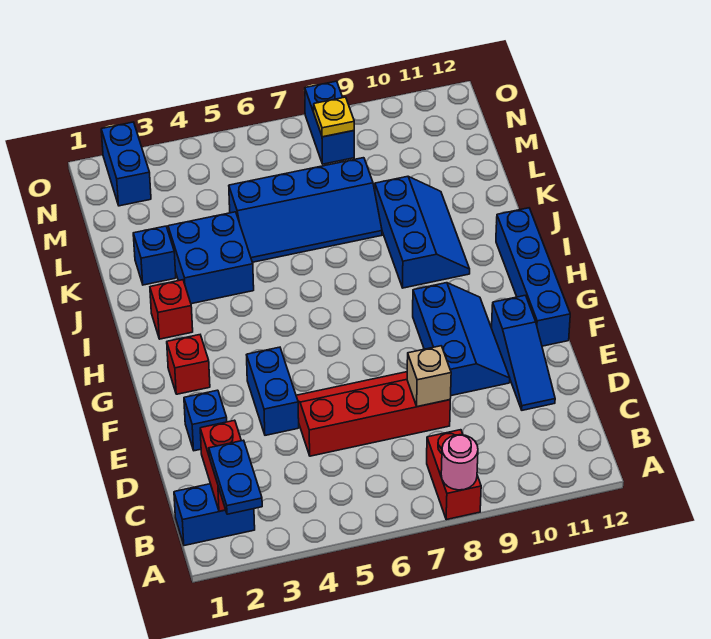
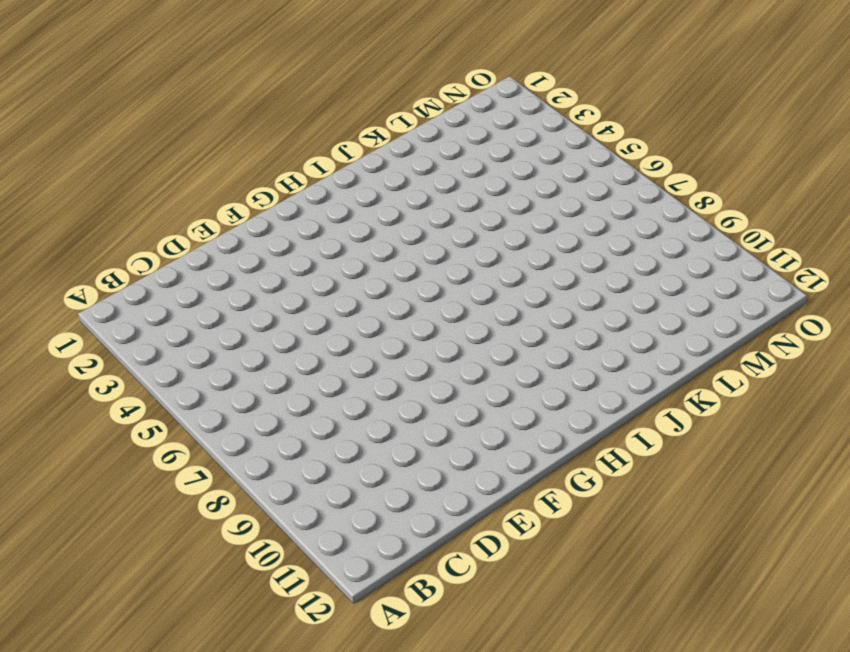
none -> red 1x2 brick [427,430,481,520]
none -> blue 1x2 brick [174,484,255,546]
none -> red 2x4 slope [296,372,450,456]

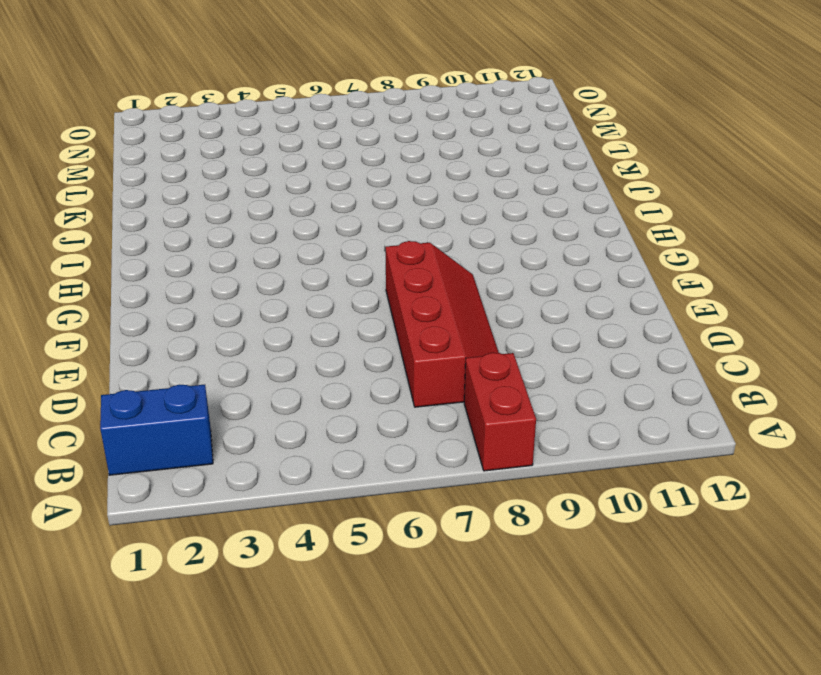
red 2x4 slope [385,241,499,407] -> red 2x4 slope turned to [296,372,450,456]
none -> blue 1x3 slope [492,295,555,410]
none -> blue 1x1 brick [184,390,227,451]
none -> blue 1x2 brick [247,347,299,435]

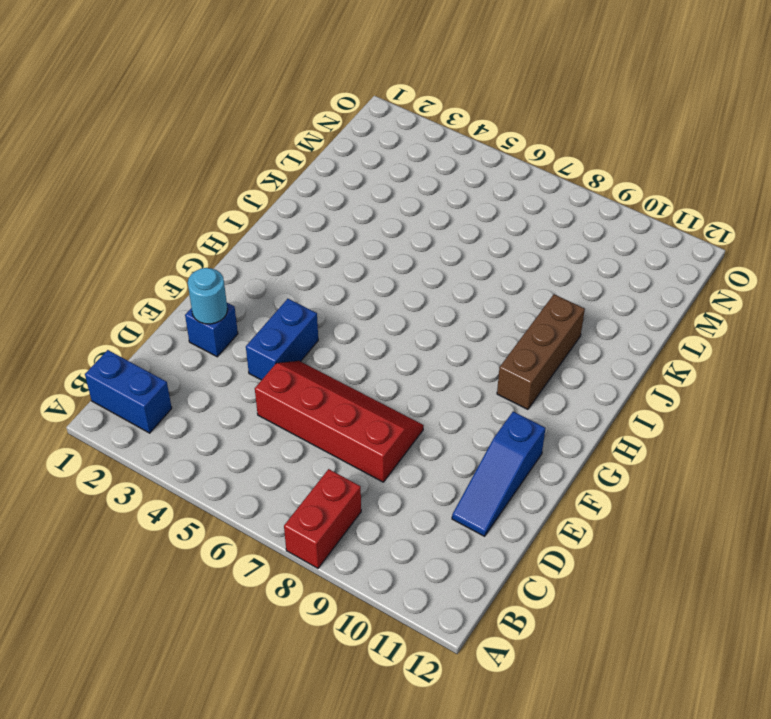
cyan 1x1 round brick [188,268,228,324] -> none
brown 1x3 brick [497,294,585,409] -> blue 2x3 slope [375,176,470,288]
none -> blue 2x3 slope [413,283,510,396]
none -> blue 1x4 brick [496,208,570,346]
none -> red 1x1 brick [167,335,210,394]

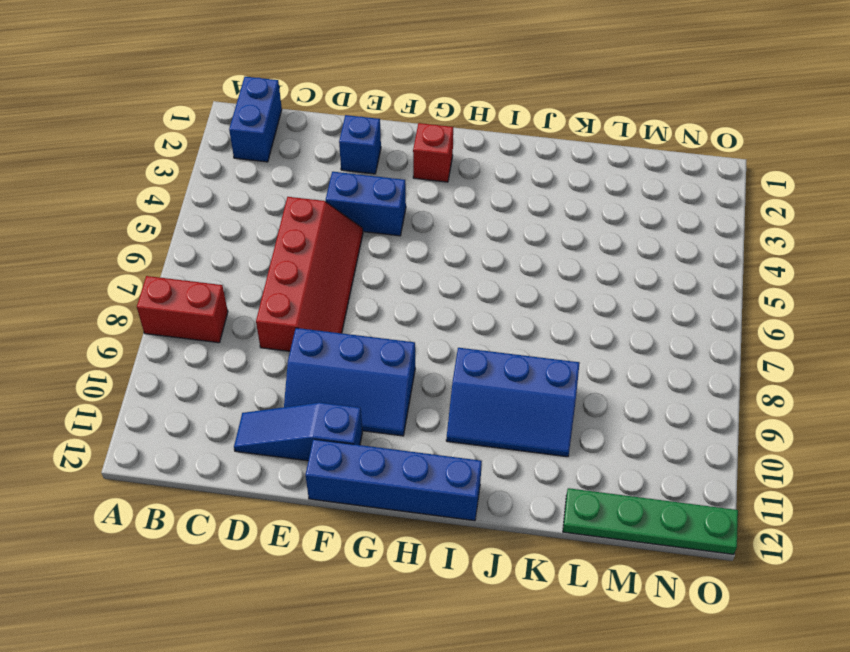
green 1x4 plate [563,488,738,554] -> none
none -> red 1x1 brick [150,280,193,339]
none -> blue 2x2 brick [168,212,254,304]
none -> blue 1x1 brick [133,226,176,285]

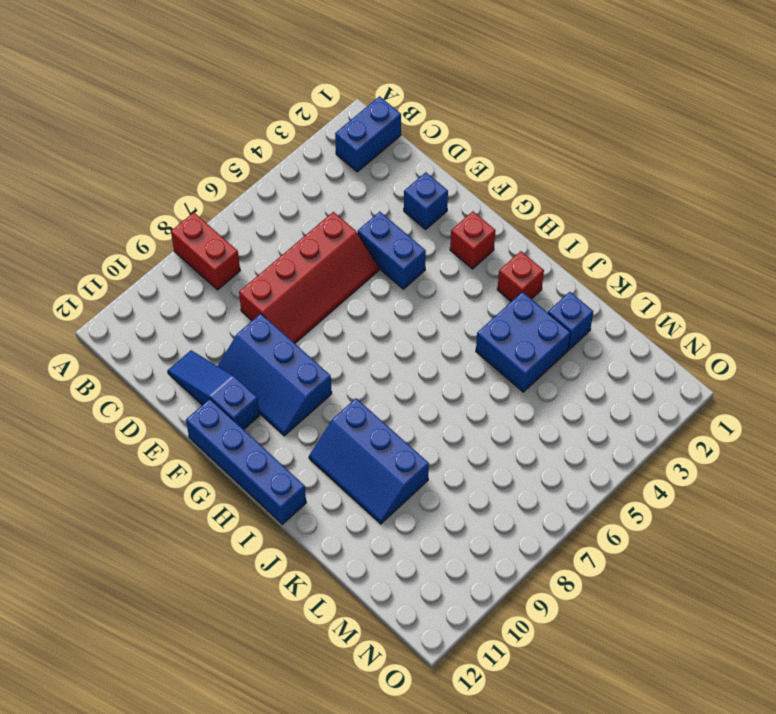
none -> blue 2x4 slope [229,158,382,262]
none -> blue 1x2 brick [101,122,151,206]
none -> blue 1x2 brick [305,81,354,164]

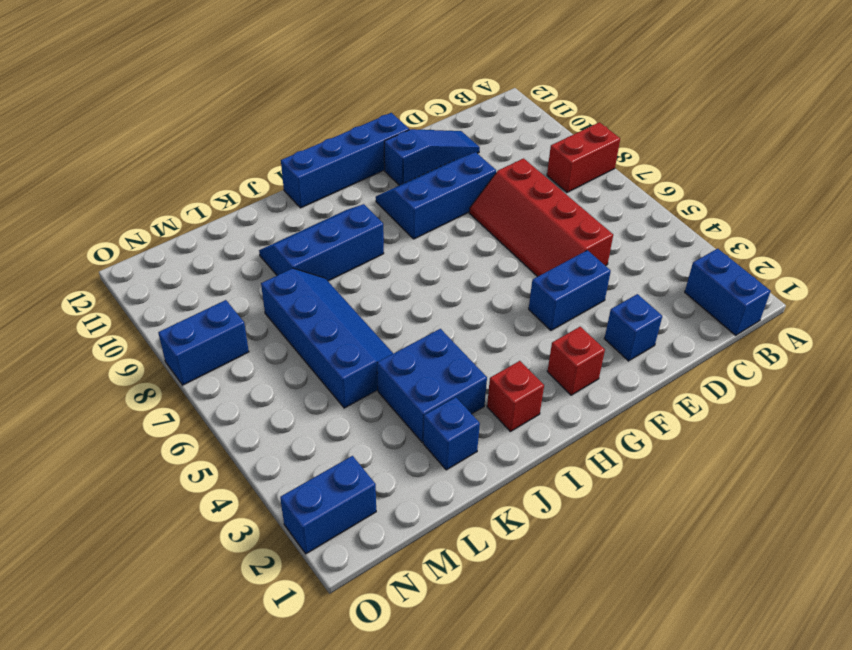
none -> pink 1x1 round brick [441,435,478,490]
none -> red 1x2 brick [200,420,241,511]
none -> tan 1x1 brick [407,346,451,407]

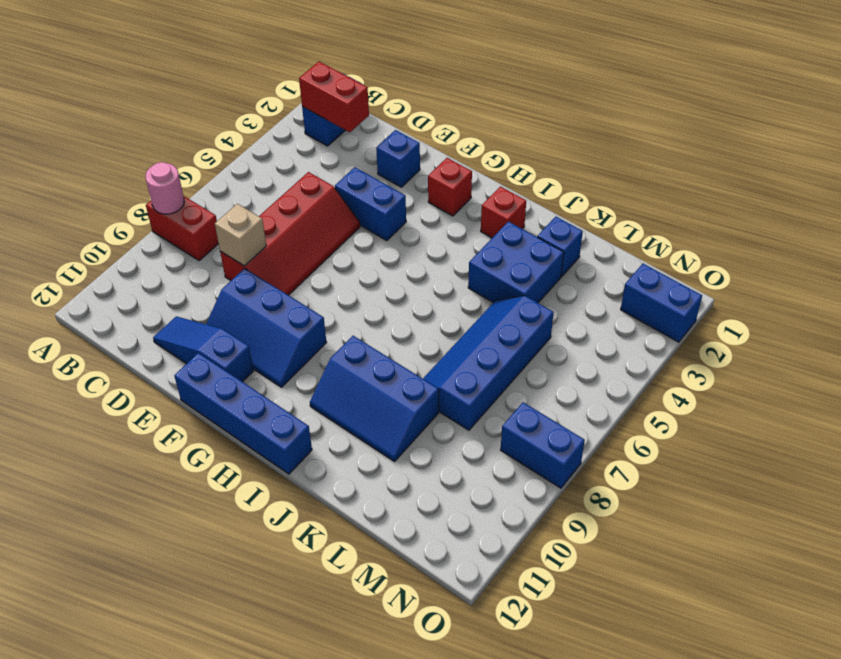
none -> yellow 1x1 plate [314,97,354,137]
none -> blue 1x2 plate [209,440,262,514]

